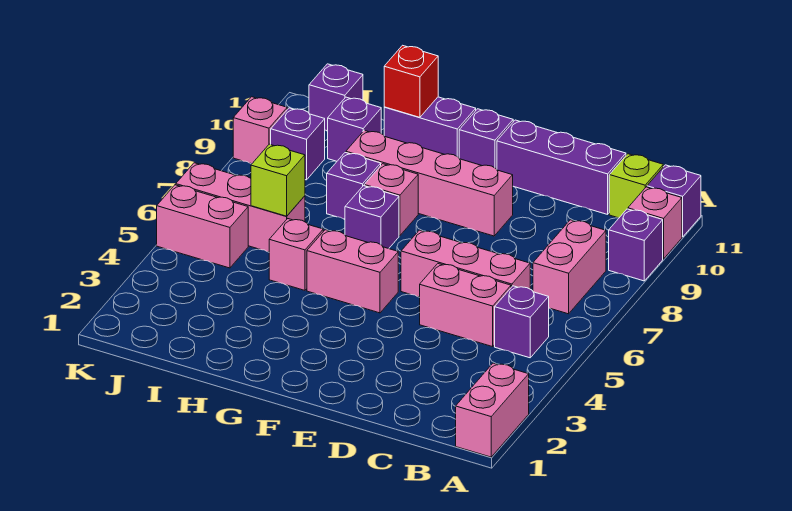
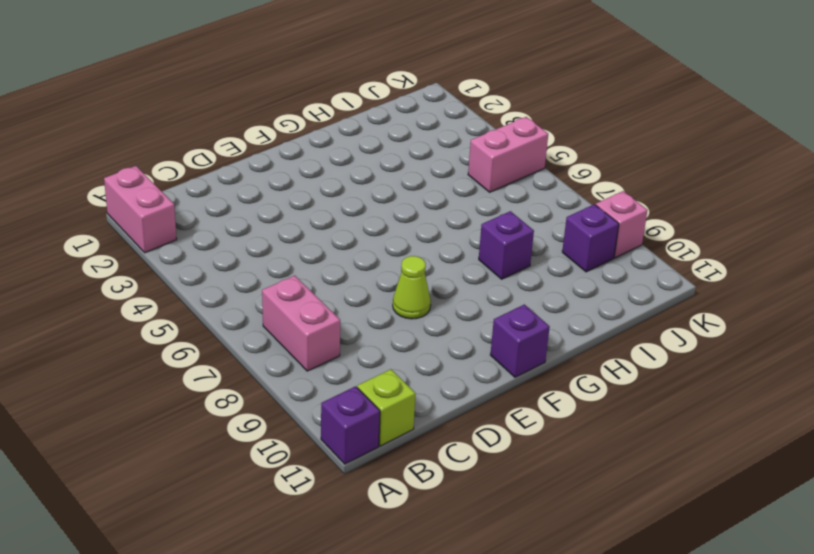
lime 1x1 cone [393,256,431,319] -> none
none -> purple 1x1 brick [609,209,663,281]
none -> pink 1x1 brick [628,187,682,259]
none -> purple 1x1 brick [495,286,549,358]

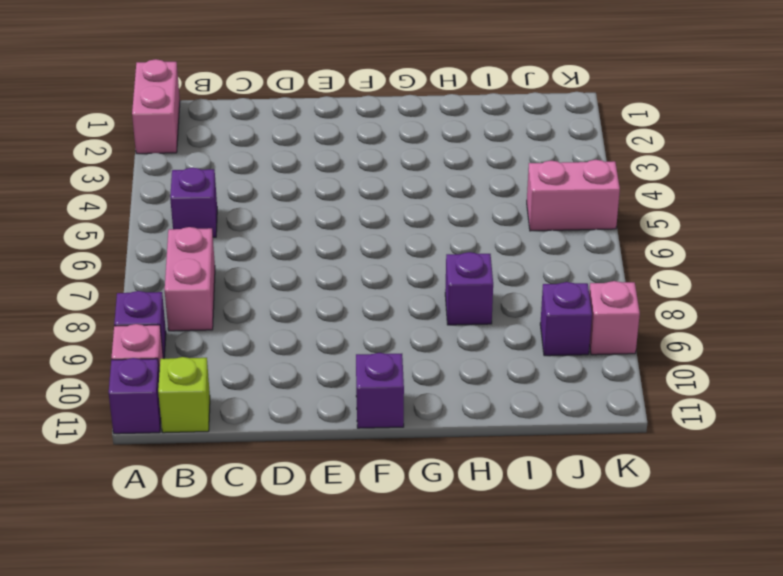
none -> pink 1x2 brick [420,264,511,347]
none -> pink 1x3 brick [401,230,530,297]
none -> purple 1x3 brick [497,120,626,214]

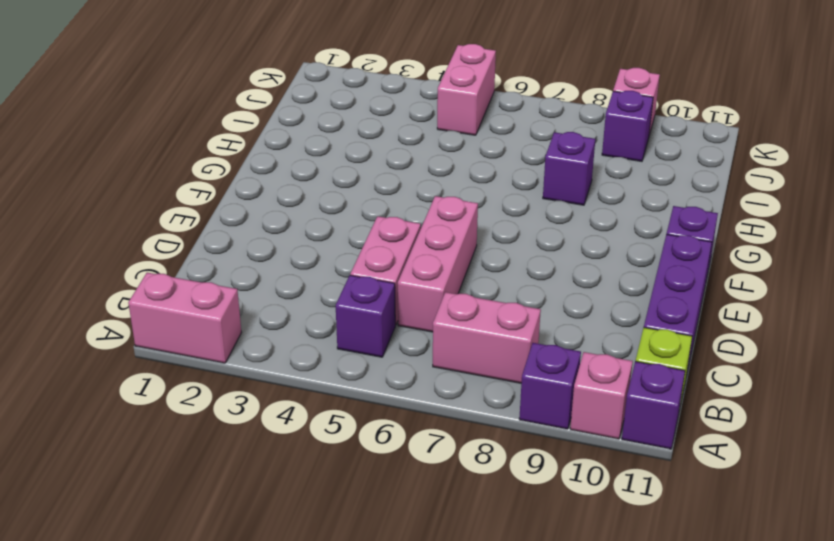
none -> pink 1x4 brick [346,130,513,236]
none -> pink 1x2 brick [307,230,398,313]
none -> purple 1x1 brick [345,186,399,249]

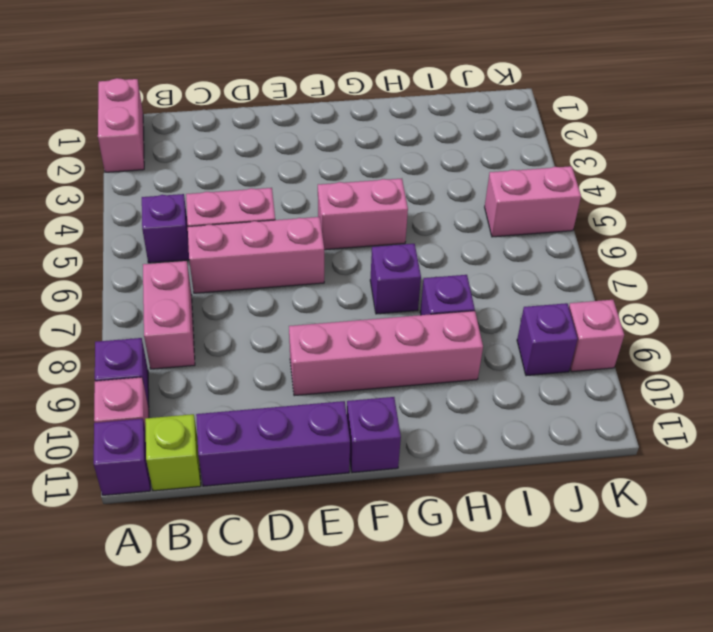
none -> pink 1x1 brick [364,164,418,236]
none -> purple 1x2 brick [384,97,476,157]
none -> pink 1x1 brick [269,219,323,290]

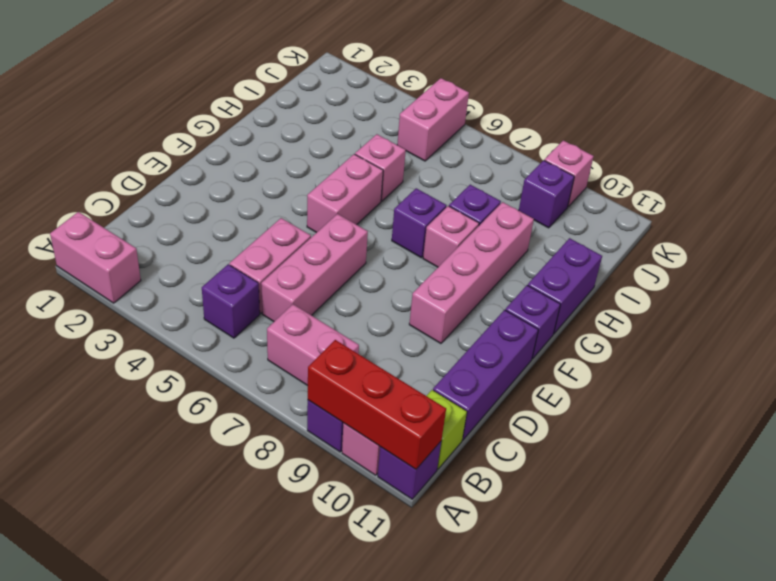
red 1x3 brick [308,340,446,469] -> none
none -> pink 1x3 brick [176,163,305,252]
none -> purple 1x1 brick [328,97,381,161]
none -> purple 1x1 brick [309,64,363,131]

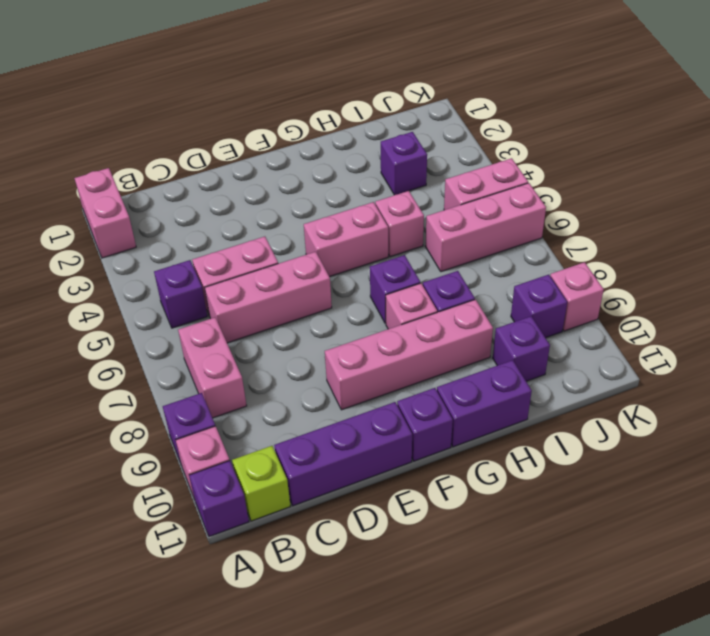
purple 1x1 brick [381,132,427,195] -> purple 1x1 brick moved to [309,64,363,131]
none -> red 1x1 brick [384,45,438,118]
none -> lime 1x1 brick [251,144,305,216]

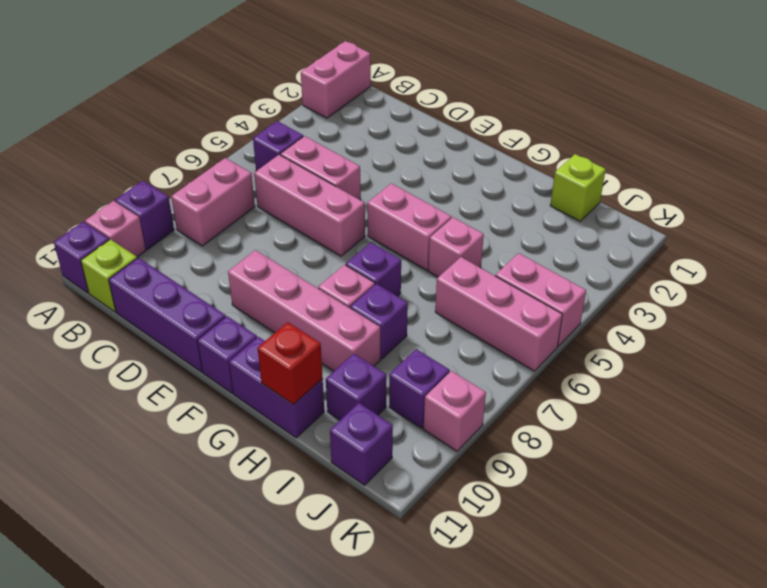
lime 1x1 brick [550,154,606,221] -> lime 1x1 brick moved to [251,144,305,216]

